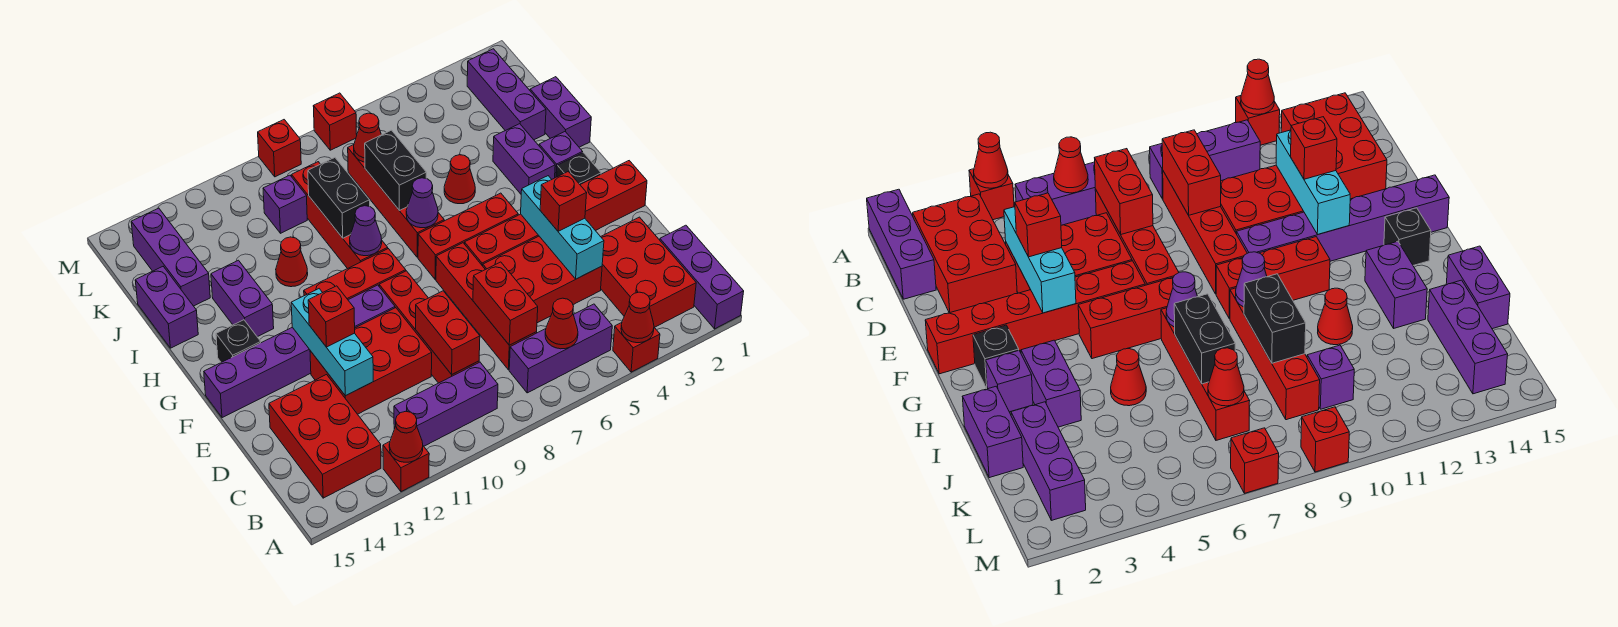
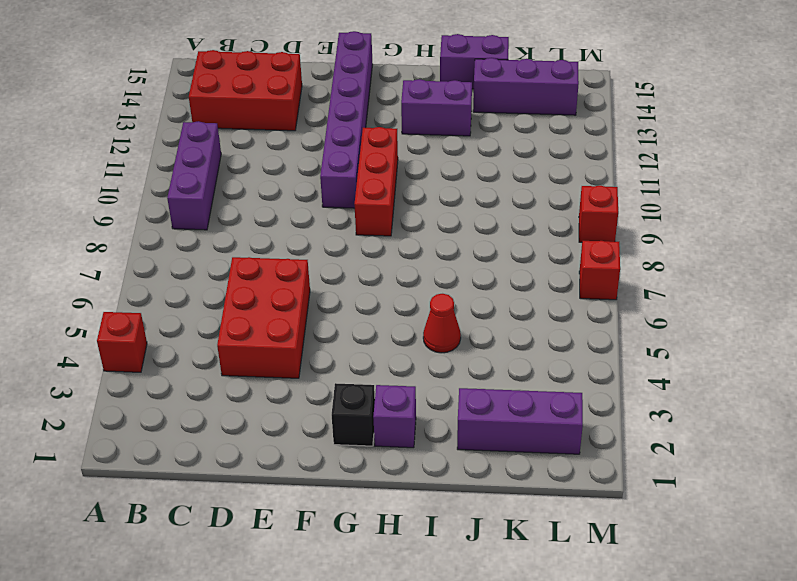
none -> purple 1x3 brick [660,225,744,329]
none -> red 1x1 brick [383,442,429,492]
none -> red 2x3 brick [601,217,696,327]
none -> purple 1x3 brick [509,304,612,393]

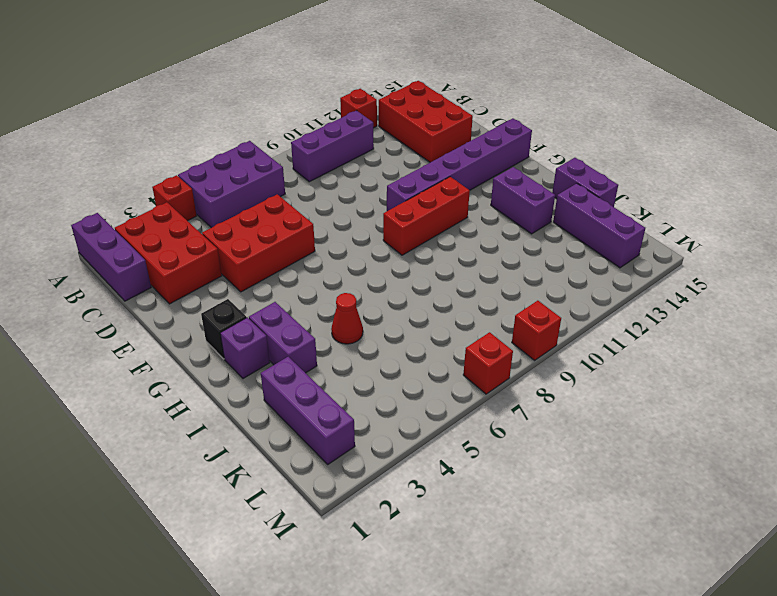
purple 2x3 brick [178,141,285,228] -> purple 1x3 brick [509,304,612,393]
none -> red 1x4 brick [436,243,537,370]
none -> red 1x4 brick [379,271,479,383]
none -> red 2x3 brick [310,308,432,414]
none -> red 1x6 brick [465,161,647,266]

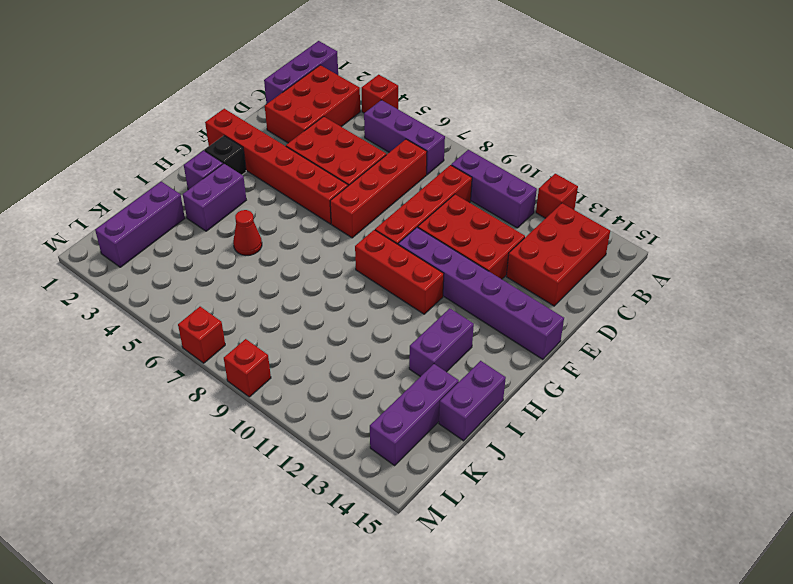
none -> red 1x3 brick [418,193,518,279]
none -> black 1x1 brick [216,320,261,362]
none -> red 1x4 brick [348,145,444,257]
none -> red 1x4 brick [292,162,388,269]

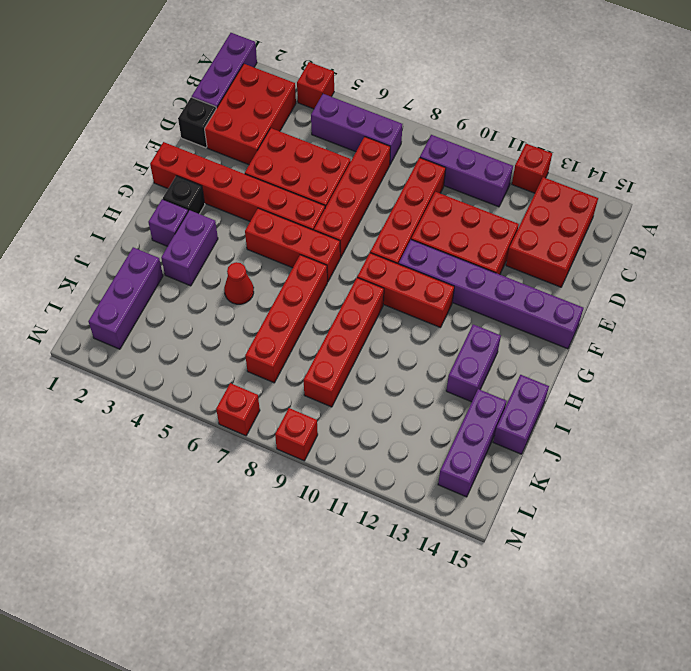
black 1x1 brick [178,97,216,148] -> black 1x1 brick moved to [216,320,261,362]
none -> purple 1x2 brick [530,77,591,147]
none -> red 1x1 cone [276,237,308,287]
none -> purple 1x1 brick [263,175,307,233]
none -> red 1x1 cone [621,292,654,343]

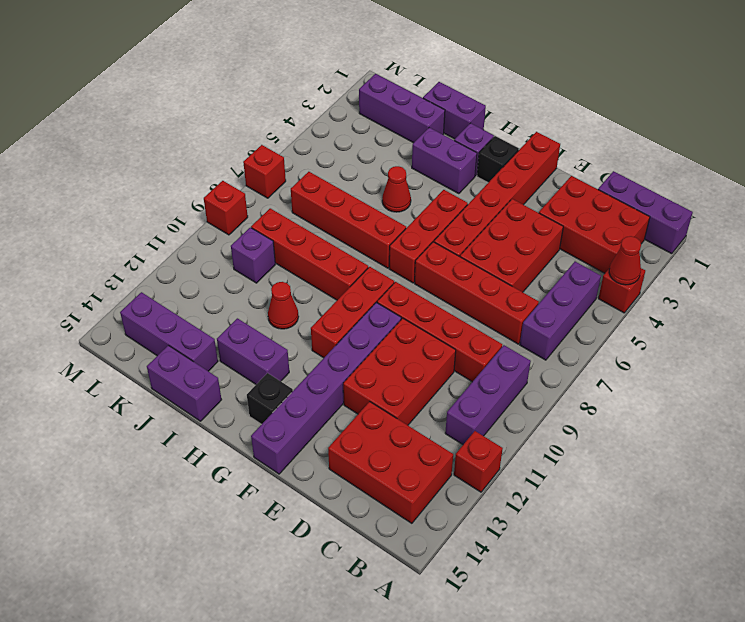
none -> red 1x1 cone [389,411,423,462]
none -> red 1x1 cone [545,298,578,349]
none -> red 1x2 brick [473,262,538,345]
none -> red 1x2 brick [416,291,480,374]

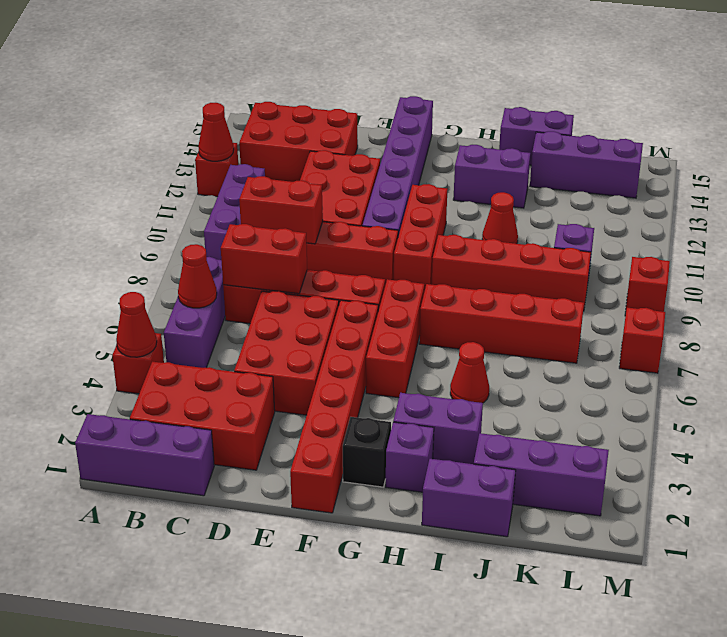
none -> black 1x1 brick [216,320,261,362]
none -> cyan 1x3 brick [521,176,604,279]
none -> cyan 1x3 brick [291,289,373,396]
none -> purple 1x1 cone [406,178,438,228]

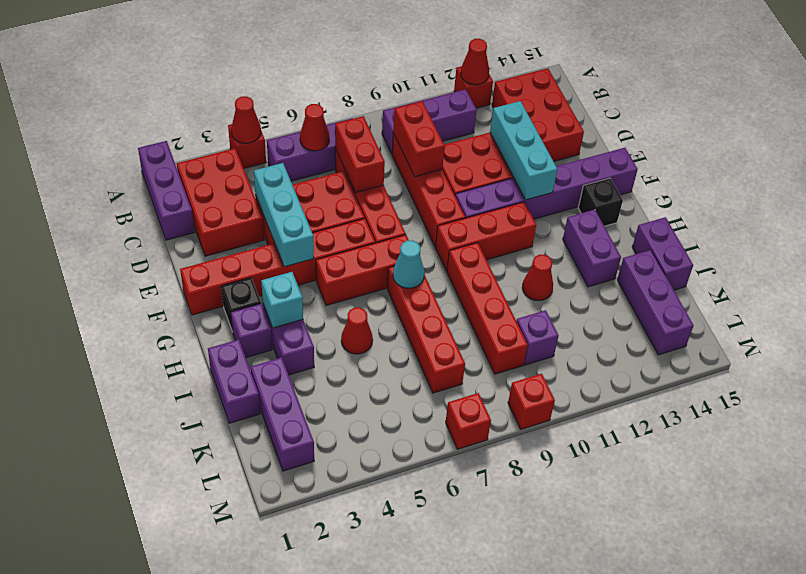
cyan 1x1 brick [261,272,303,328] -> none
cyan 1x1 cone [393,241,424,288] -> purple 1x1 cone [406,178,438,228]
none -> purple 1x1 cone [350,206,382,256]
none -> black 1x2 brick [365,130,426,211]
none -> black 1x2 brick [308,158,370,238]
none -> red 1x1 cone [354,113,381,162]

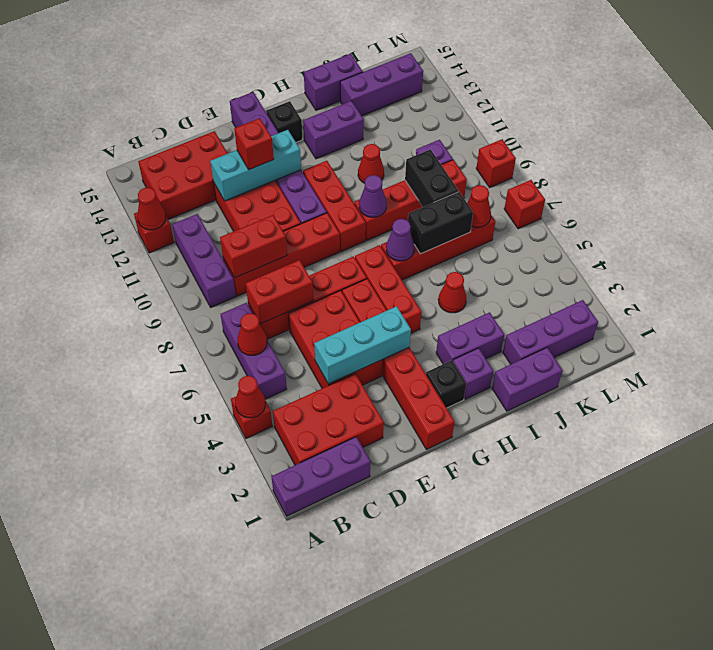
black 1x2 brick [405,149,458,207] -> black 1x2 brick turned to [308,158,370,238]
none -> red 1x1 brick [540,172,587,231]

